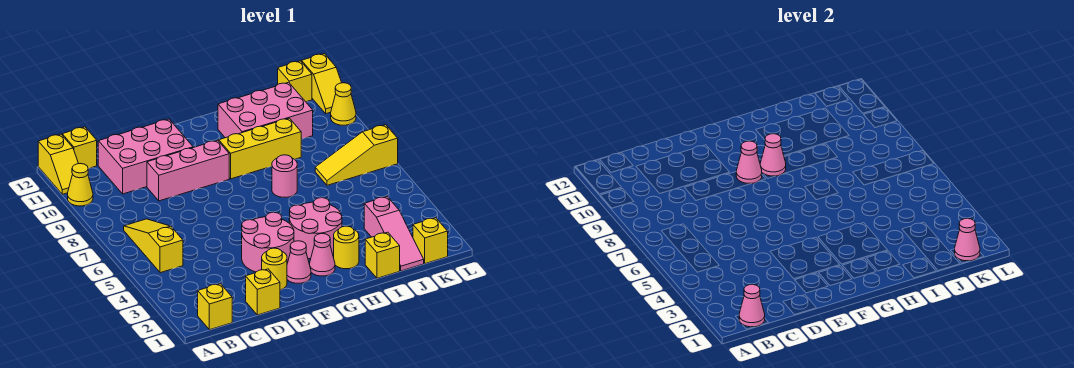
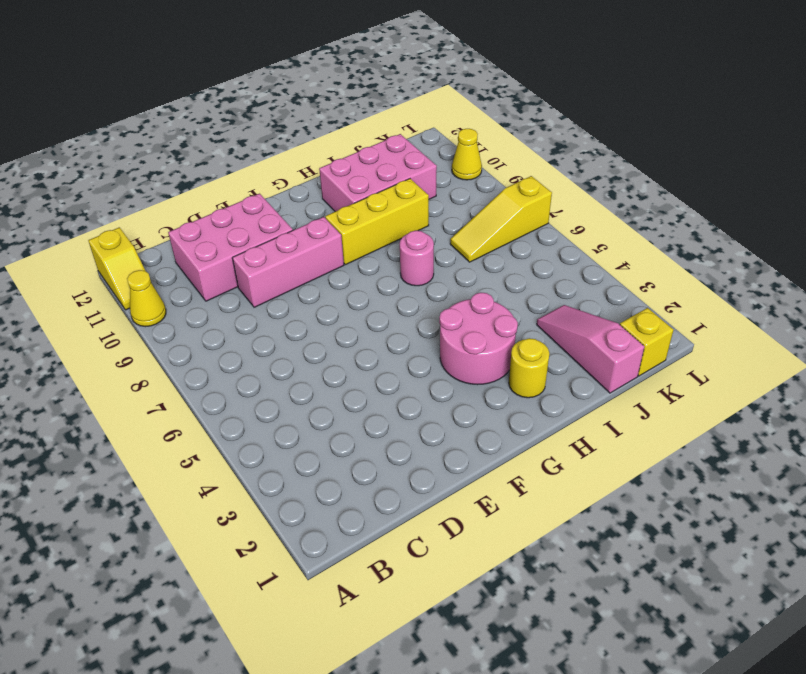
pink 1x3 slope [537,305,644,393] -> pink 1x3 slope turned to [364,197,424,271]
none -> yellow 1x1 brick [198,284,232,330]
none -> yellow 1x3 slope [124,219,183,273]
none -> yellow 1x1 brick [62,127,97,168]

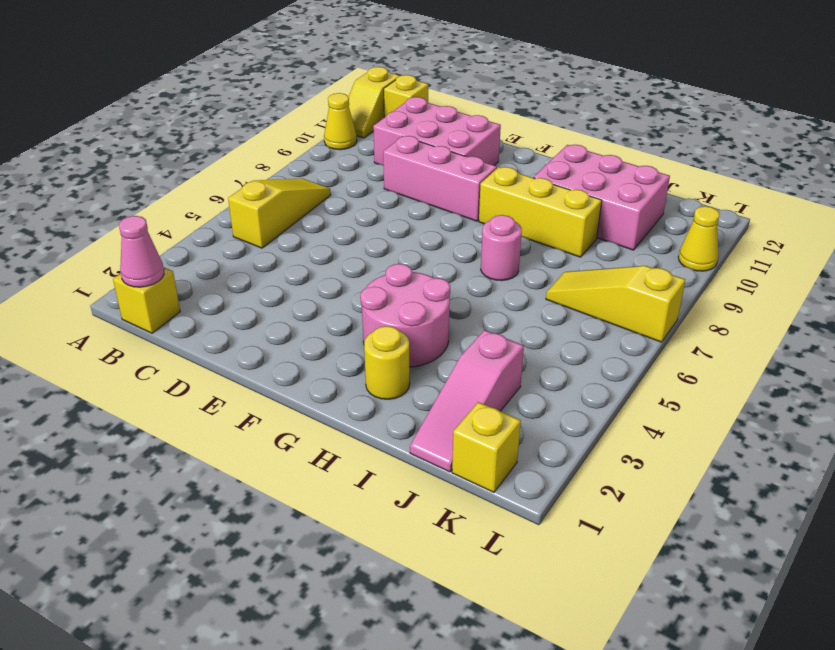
none -> yellow 1x1 brick [246,269,280,315]
none -> yellow 1x1 round brick [262,248,287,290]
none -> pink 2x2 round brick [242,212,294,272]

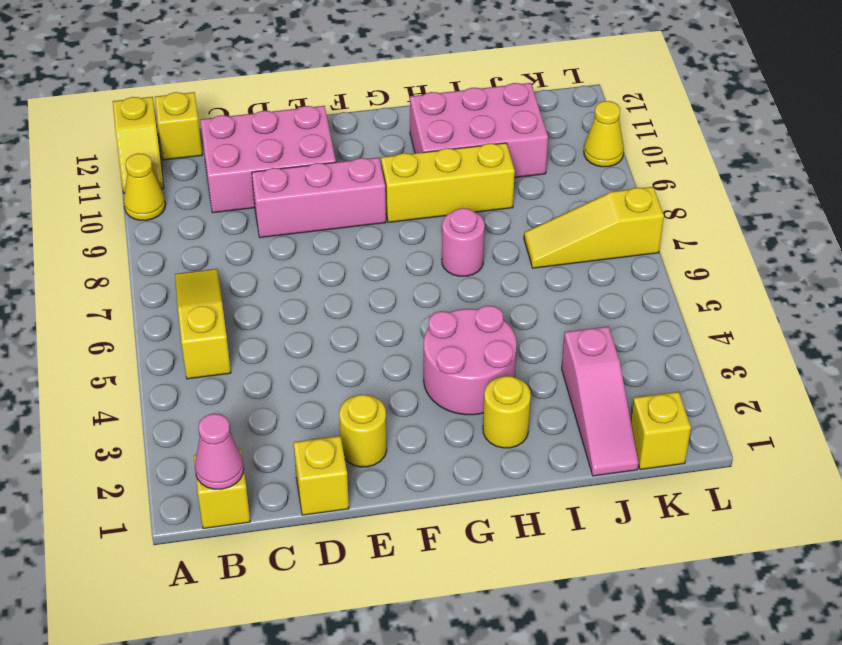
none -> pink 2x2 round brick [242,212,294,272]
none -> pink 1x1 cone [287,241,311,283]
none -> pink 1x1 cone [310,234,335,276]

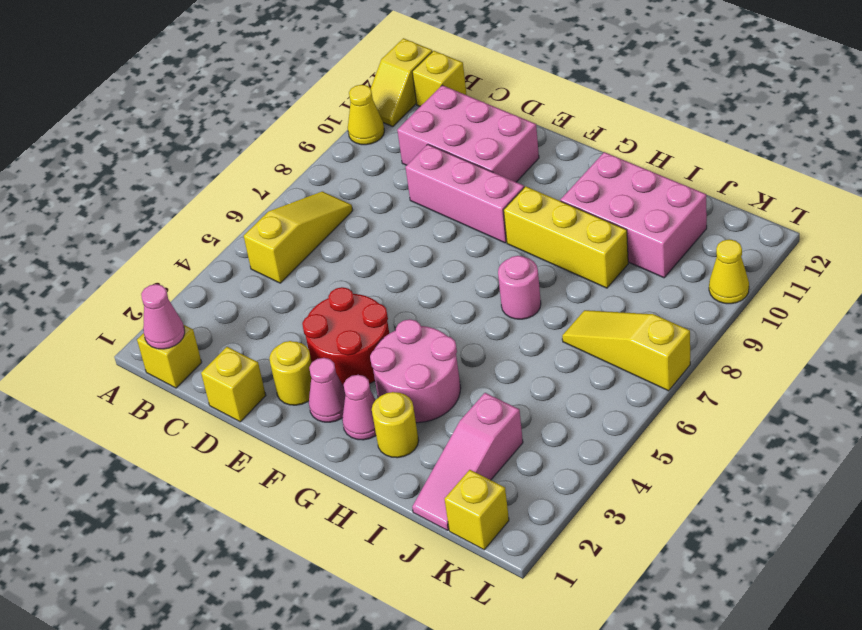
red 2x2 round brick [302,287,389,387] -> pink 2x2 round brick [242,212,294,272]
none -> yellow 1x1 brick [365,232,400,278]
none -> yellow 1x1 brick [278,61,312,102]
none -> yellow 1x2 slope [302,54,342,114]

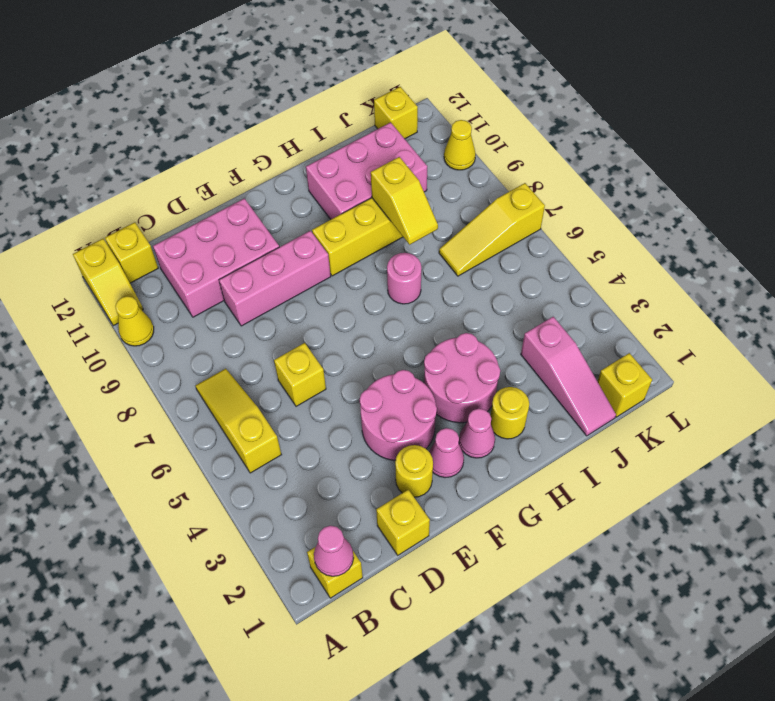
yellow 1x1 brick [274,343,326,406] -> yellow 1x1 brick moved to [365,232,400,278]
yellow 1x2 slope [371,157,438,245] -> yellow 1x2 slope moved to [302,54,342,114]
none -> pink 1x1 cone [736,141,762,183]
none -> pink 1x1 cone [760,134,786,176]
none -> pink 1x1 cone [955,218,980,261]

